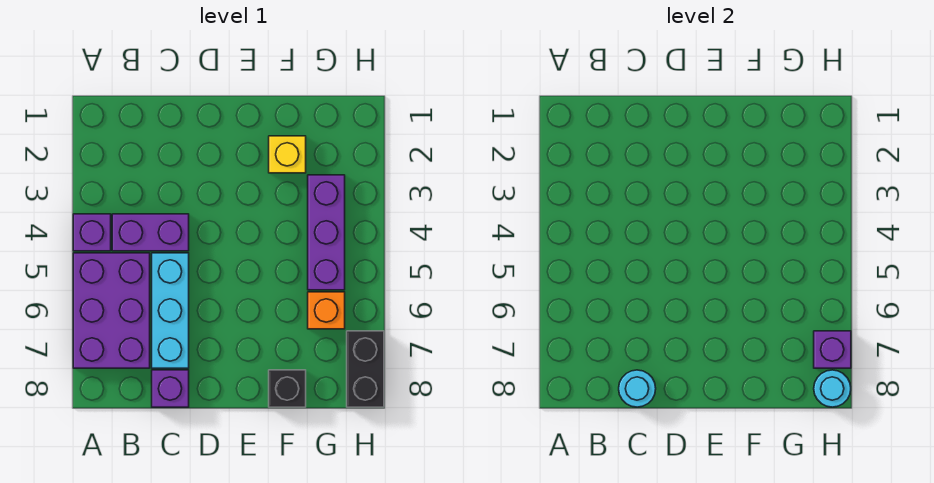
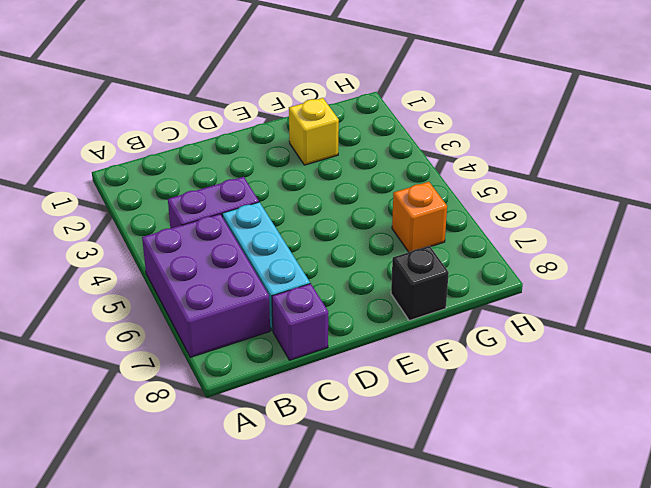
none -> purple 1x1 brick [73,214,111,251]
none -> purple 1x3 brick [308,175,345,290]
none -> black 1x2 brick [347,331,384,407]

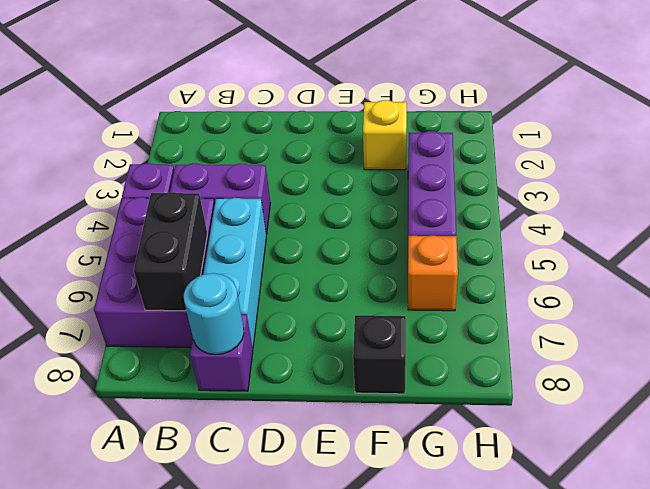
black 1x2 brick [134,192,207,311] -> black 1x2 brick moved to [347,331,384,407]
none -> purple 1x1 brick [814,331,851,368]
none -> cyan 1x1 round brick [814,370,851,407]

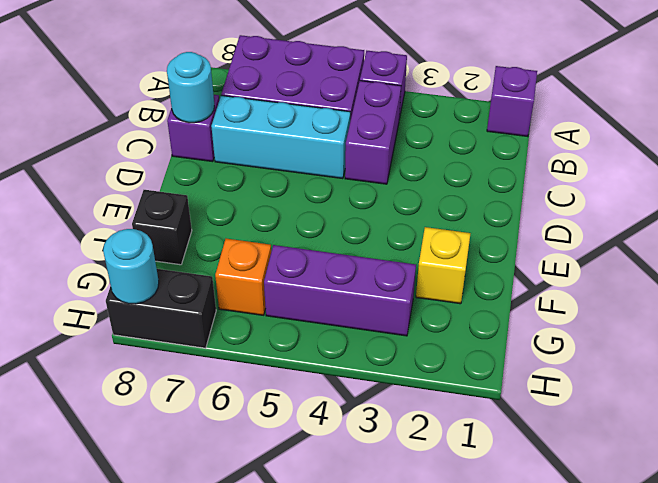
purple 1x1 brick [487,66,537,137] -> purple 1x1 brick moved to [814,331,851,368]

